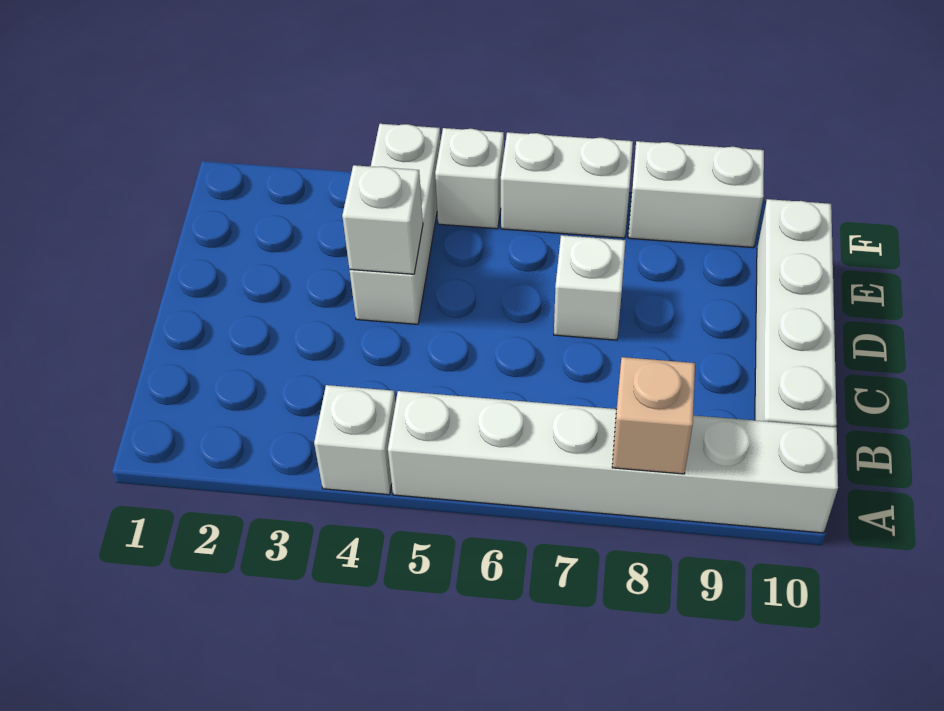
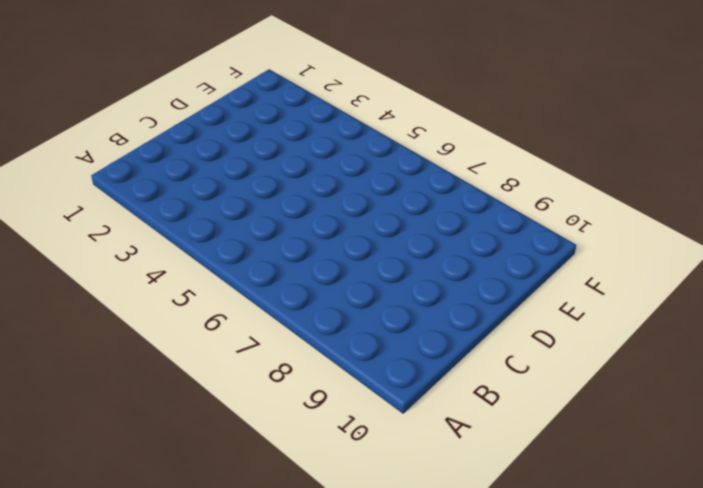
none -> white 1x1 brick [314,385,396,495]
none -> white 1x6 brick [388,391,838,533]

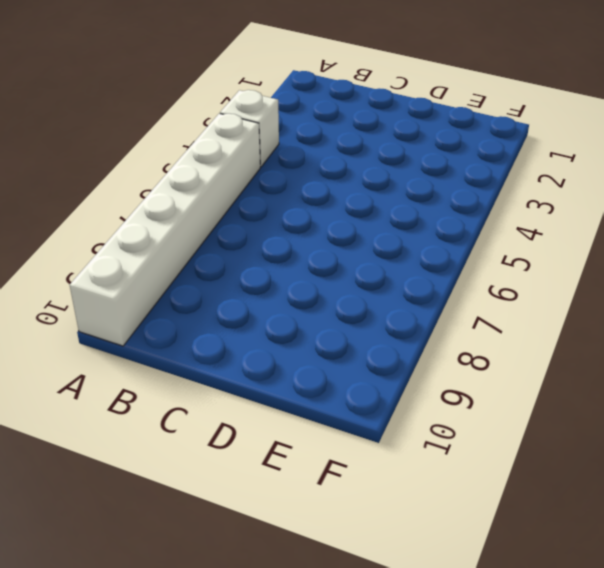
none -> white 1x4 brick [755,199,837,427]
none -> white 1x3 brick [350,124,441,324]

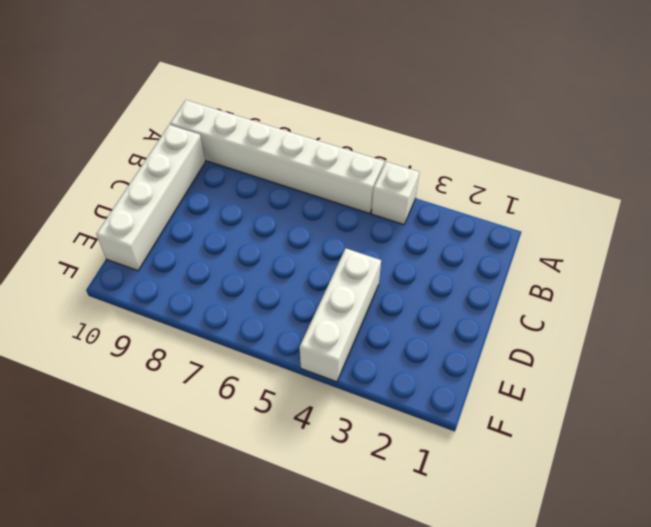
none -> white 1x1 brick [554,235,626,340]
none -> white 1x1 brick [435,128,504,229]

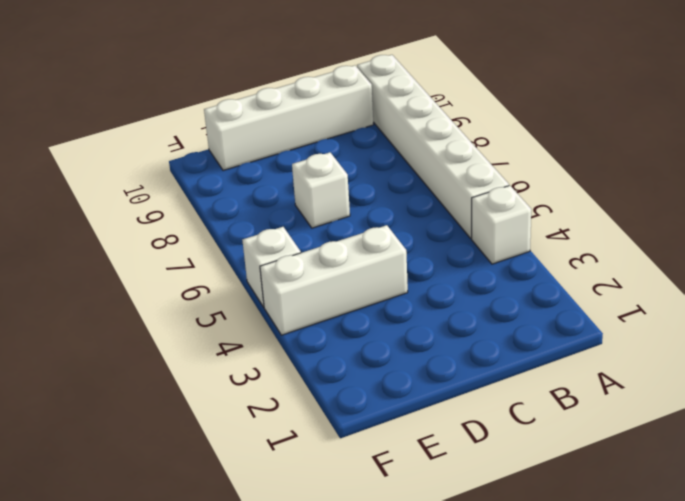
none -> white 1x2 brick [501,132,633,238]
none -> white 1x2 brick [628,141,764,248]

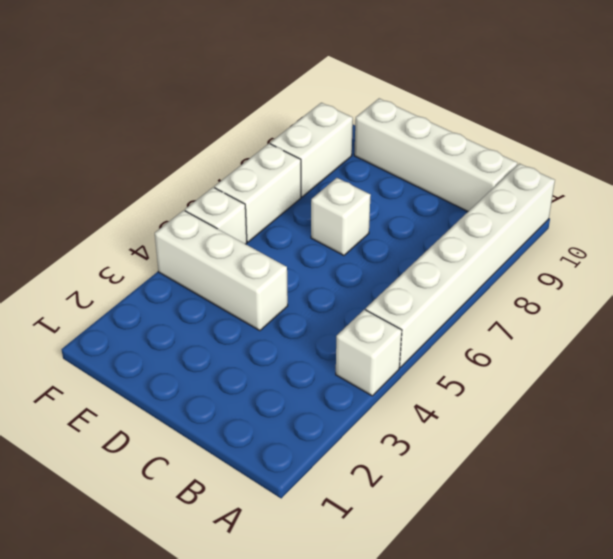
none -> tan 1x1 brick [612,357,695,474]
none -> white 1x1 brick [342,165,423,274]

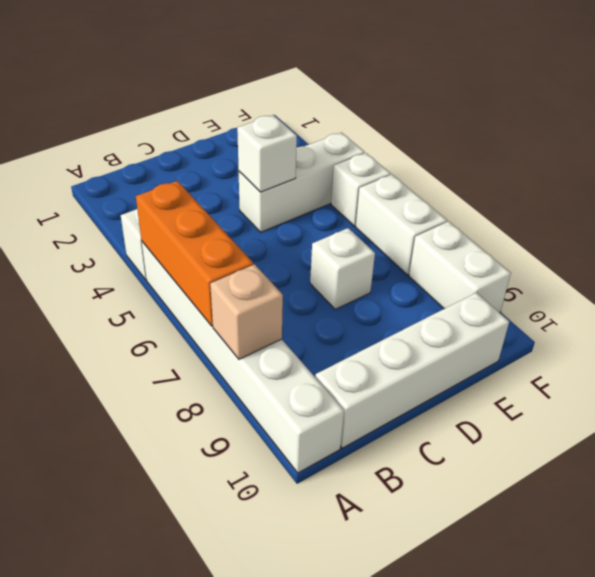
orange 1x3 brick [136,181,253,326] -> none

